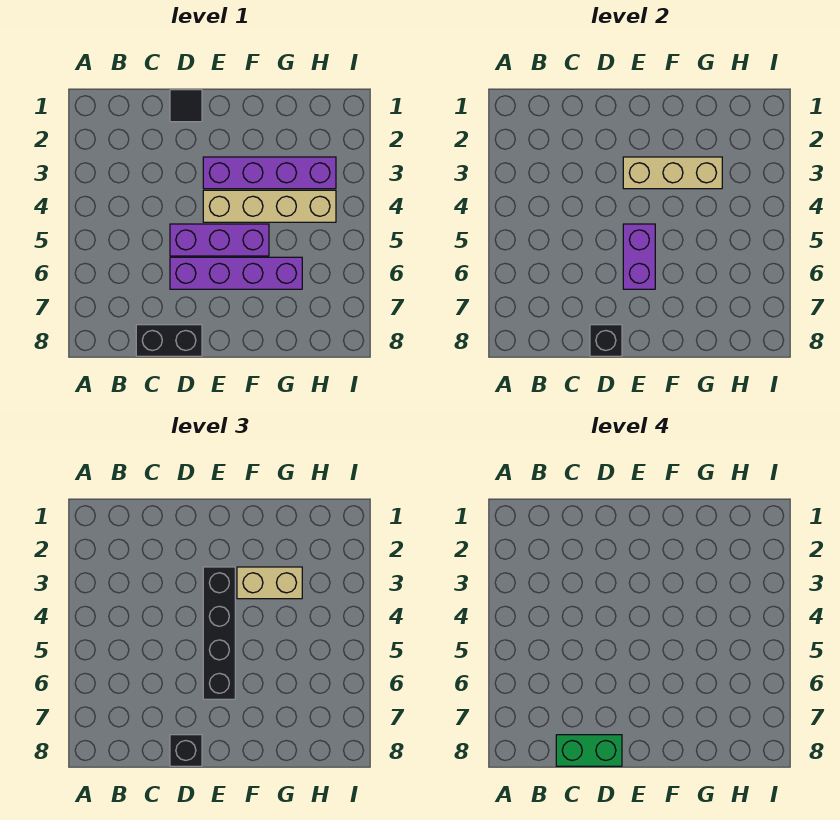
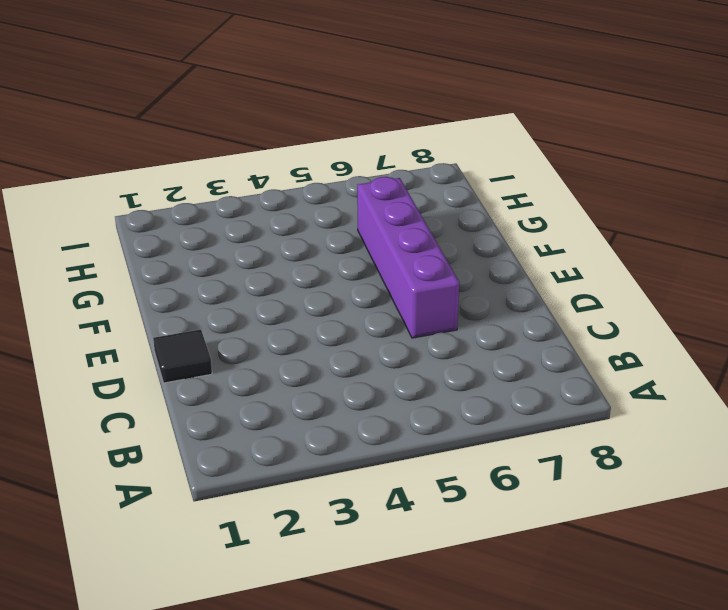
none -> black 1x2 brick [136,325,202,356]
none -> purple 1x3 brick [170,224,269,256]
none -> purple 1x4 brick [203,157,336,189]

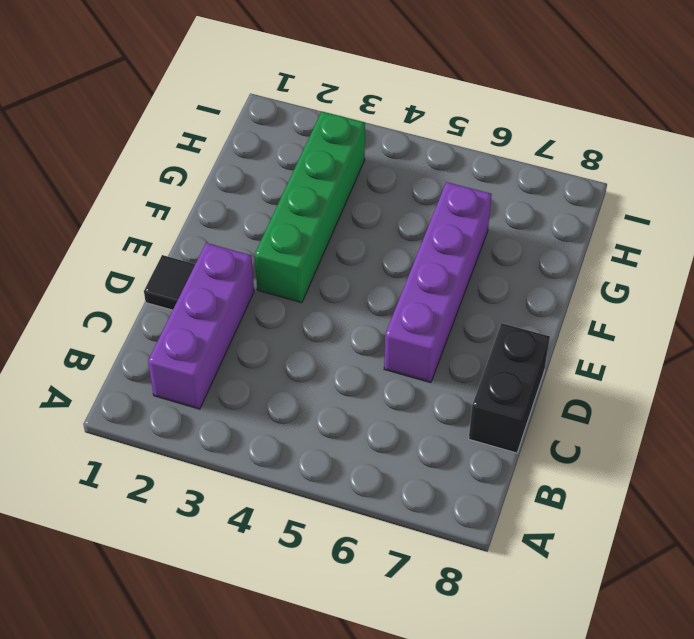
purple 1x3 brick [148,243,254,409] -> purple 1x3 brick moved to [170,224,269,256]
green 1x4 brick [255,111,365,303] -> purple 1x4 brick [203,157,336,189]
none -> tan 1x4 brick [203,190,336,222]
none -> black 1x1 brick [590,325,622,356]
none -> tan 1x3 brick [623,157,722,189]

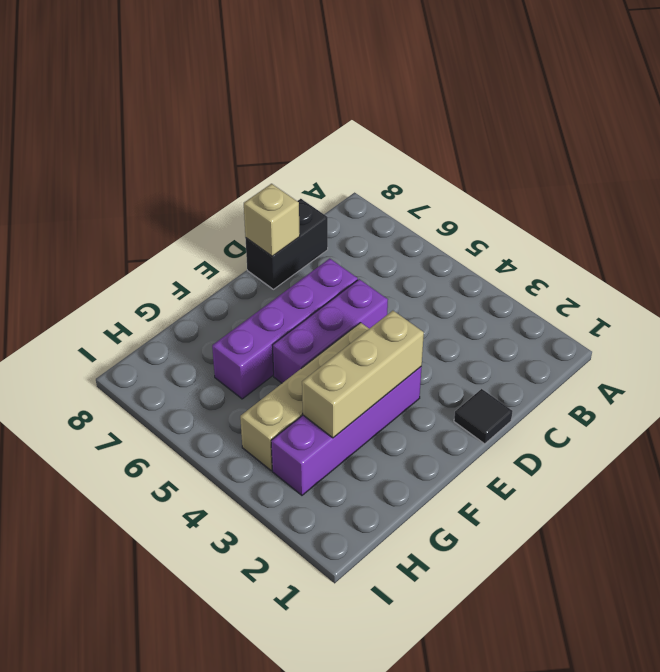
tan 1x1 brick [244,184,300,256] -> black 1x1 brick [590,325,622,356]
none -> purple 1x2 brick [623,224,655,289]
none -> black 1x1 brick [170,735,202,766]
none -> black 1x4 brick [203,567,235,699]

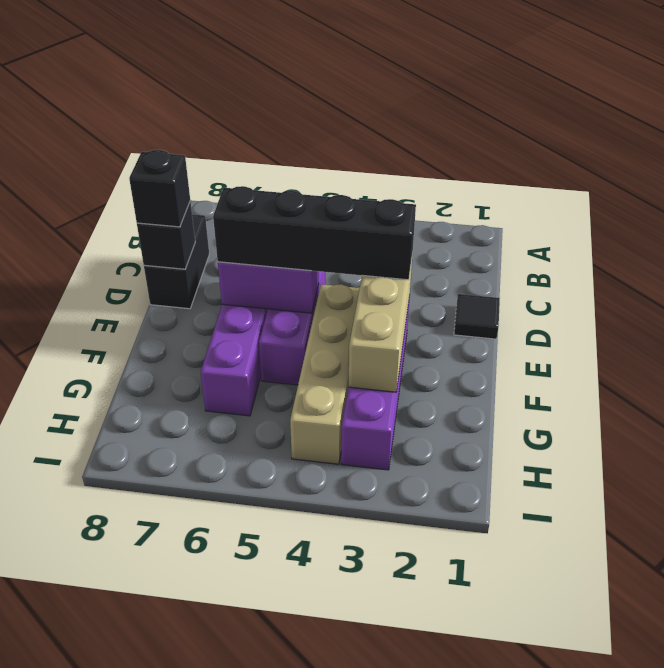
none -> tan 1x2 brick [237,567,302,599]
none -> green 1x2 brick [556,735,622,766]

